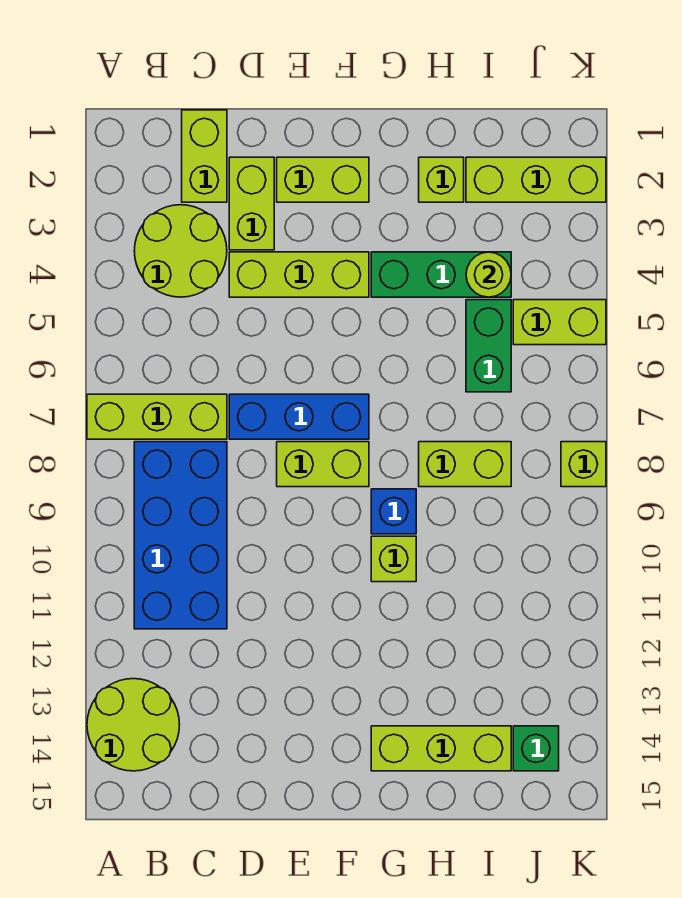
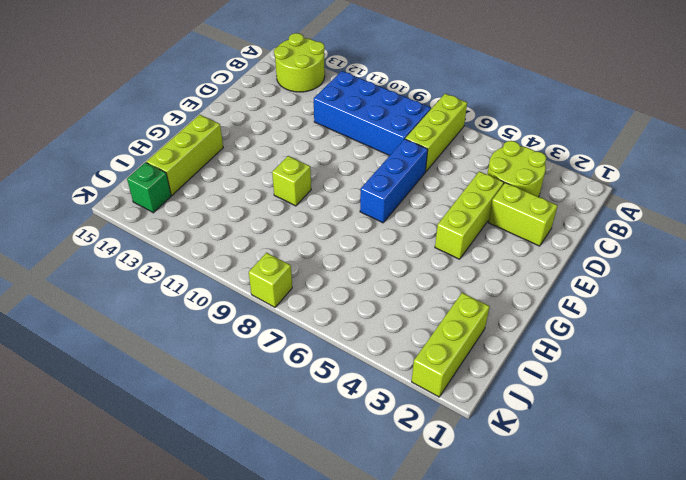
none -> lime 1x2 brick [182,110,227,202]
none -> lime 1x2 brick [277,157,369,202]
none -> lime 1x2 brick [277,442,369,487]

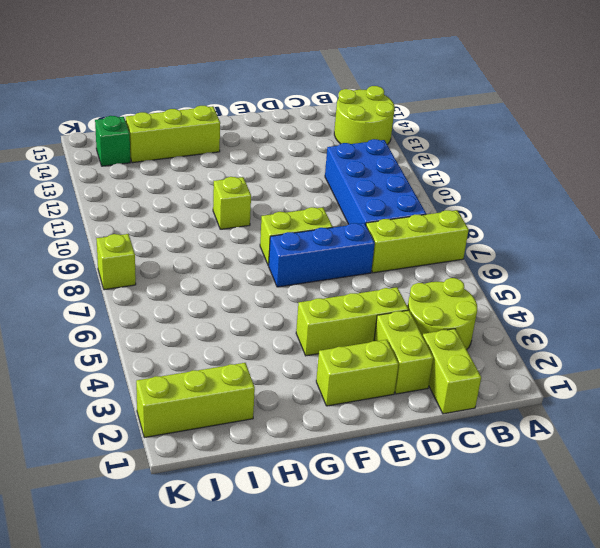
none -> green 1x3 brick [371,252,511,297]
none -> blue 1x1 brick [371,489,416,534]
none -> lime 1x1 brick [419,157,464,202]

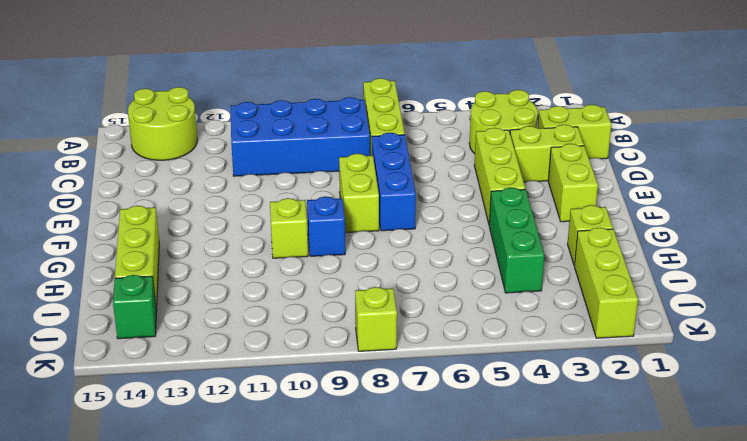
none -> lime 1x2 brick [419,442,511,487]
none -> green 1x2 brick [466,300,511,392]
none -> lime 1x2 brick [513,300,606,345]

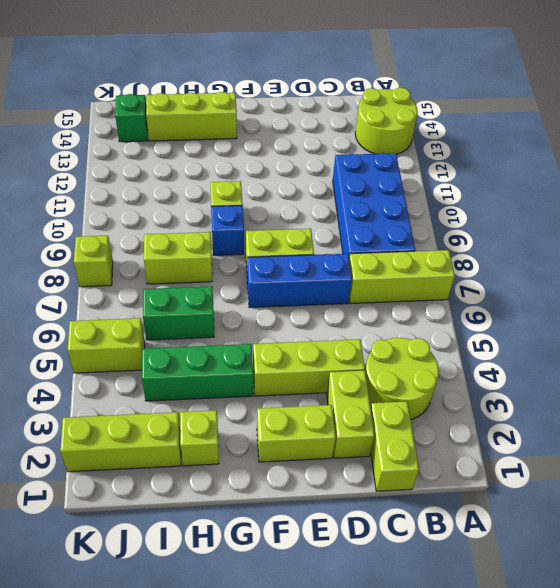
green 1x2 brick [143,286,214,340] -> green 1x2 brick turned to [466,300,511,392]
none -> lime 1x1 round brick [466,252,511,297]

